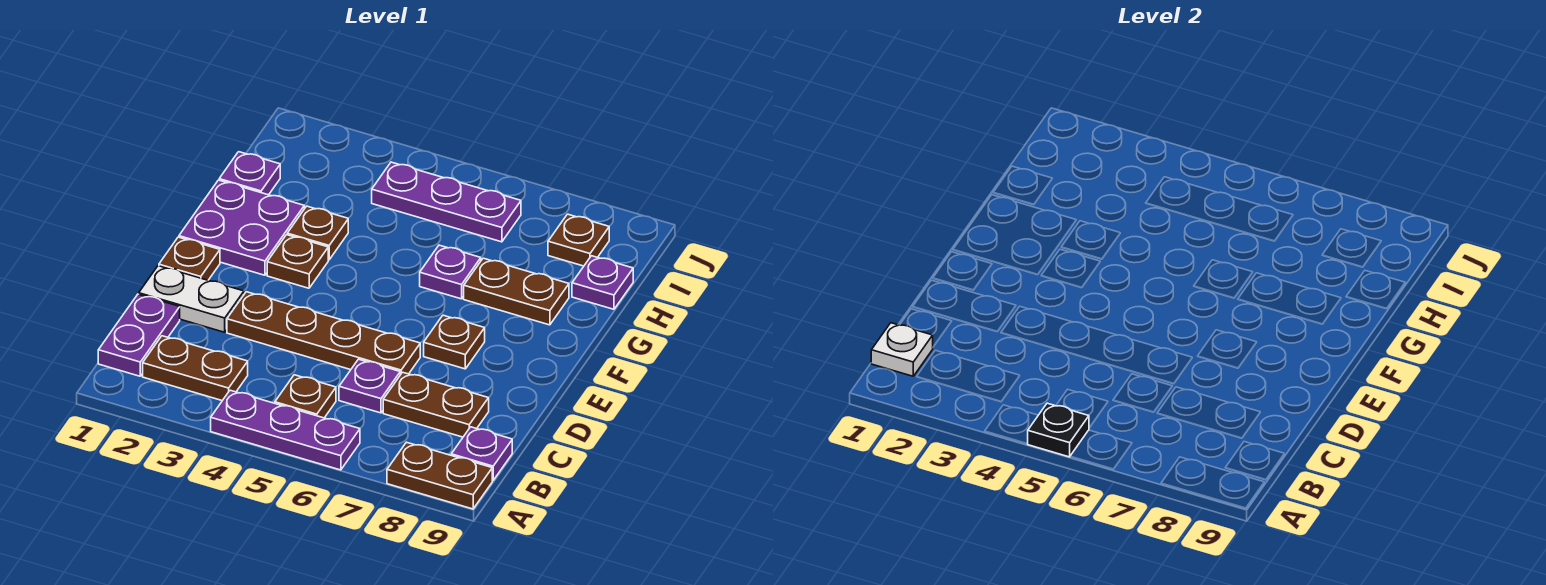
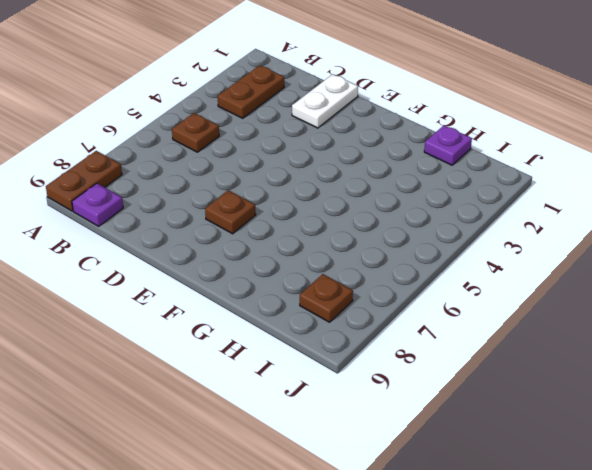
none -> purple 1x3 plate [211,390,360,470]
none -> purple 1x2 plate [98,294,180,376]
none -> purple 1x1 plate [339,359,400,413]

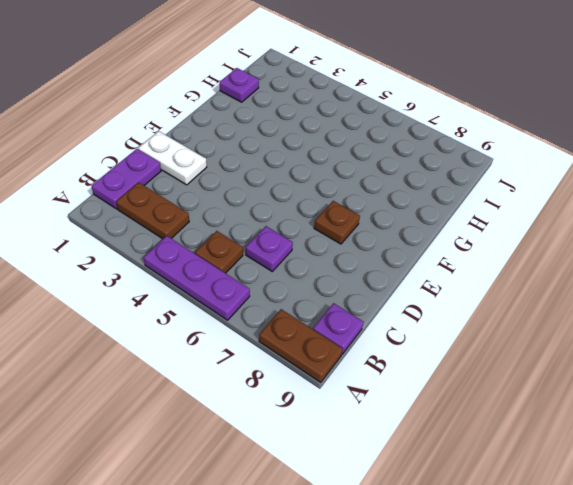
none -> brown 1x2 plate [383,372,489,437]
none -> brown 1x4 plate [227,292,420,375]
none -> brown 1x1 plate [159,237,220,280]

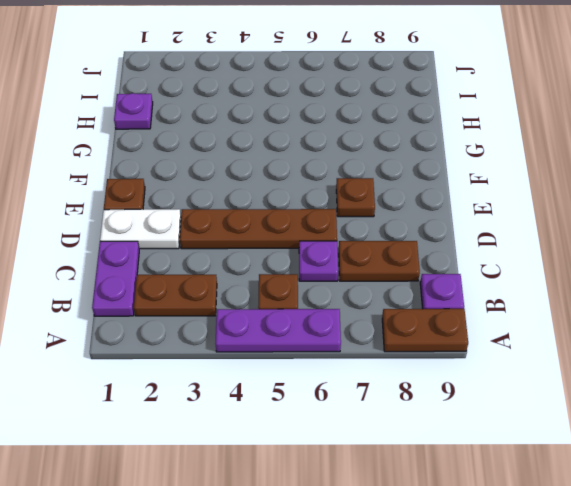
none -> purple 2x2 plate [179,180,304,275]
none -> brown 1x1 plate [267,235,328,288]
none -> brown 1x1 plate [287,206,348,260]

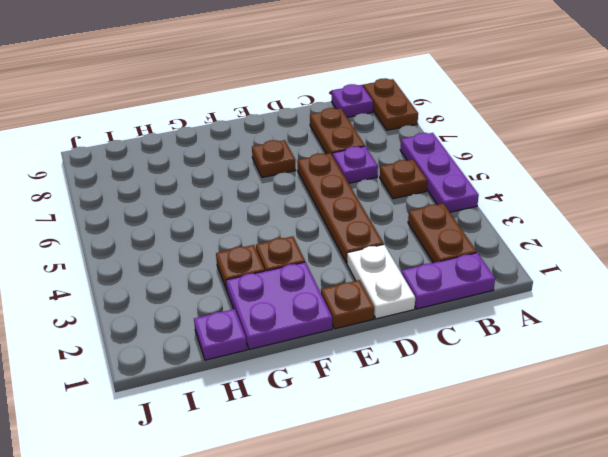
none -> purple 1x1 plate [420,245,481,299]
none -> brown 1x2 plate [464,258,569,325]
none -> purple 1x1 plate [572,256,633,309]

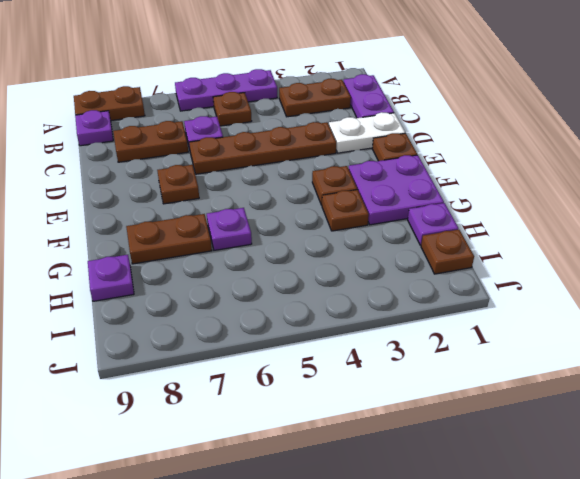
brown 1x1 plate [421,229,474,274] -> brown 1x1 plate moved to [548,214,609,266]
none -> purple 1x3 plate [372,162,521,242]
none -> black 1x1 plate [1028,403,1089,457]
none -> white 1x1 plate [871,323,933,376]

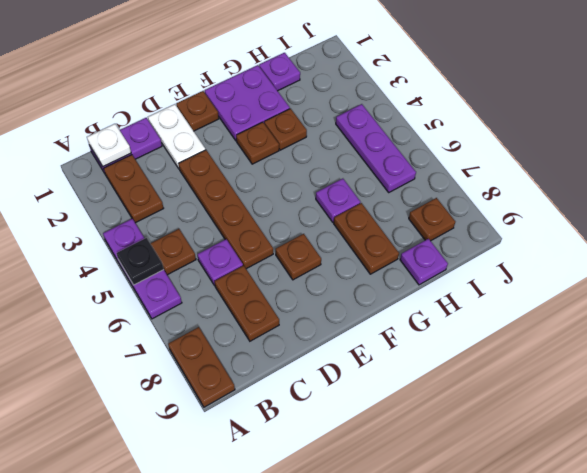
none -> purple 1x1 plate [451,427,512,480]

